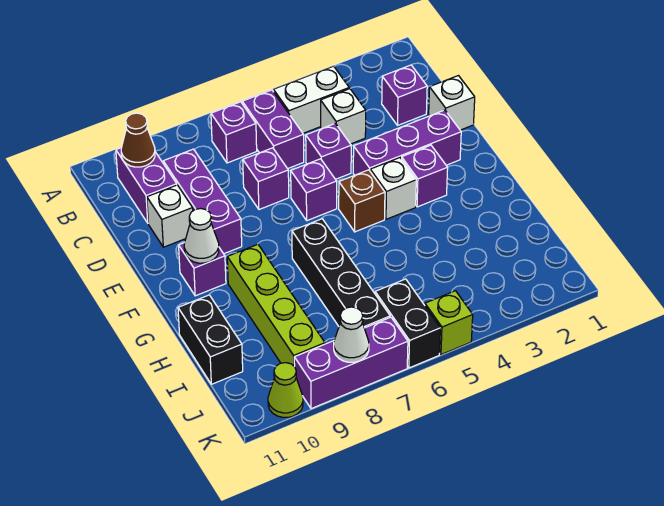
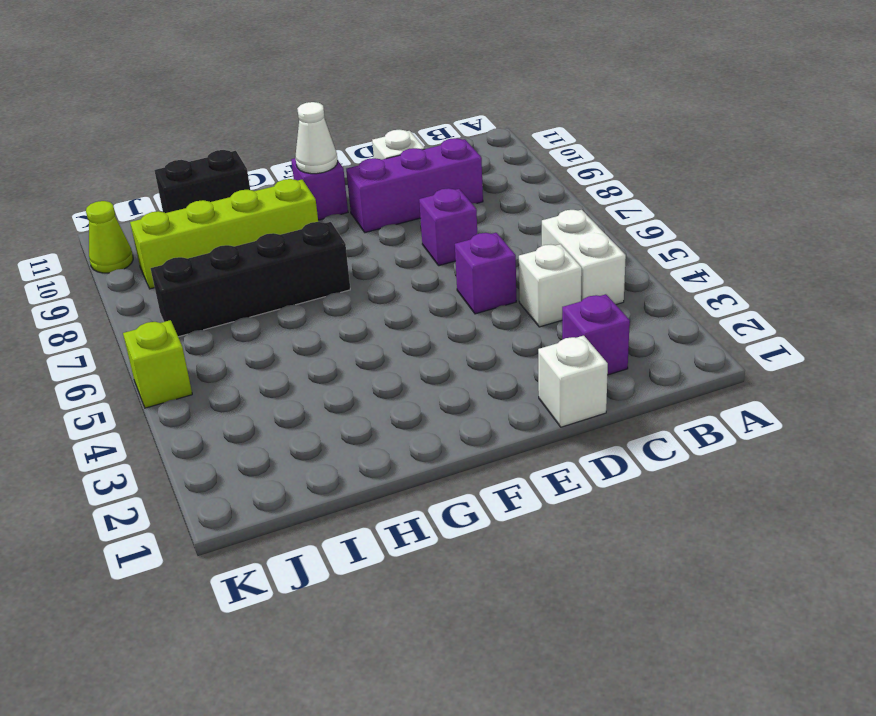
none -> purple 1x2 brick [242,90,304,169]
none -> purple 1x1 brick [211,102,257,163]
none -> purple 1x2 brick [116,148,177,223]

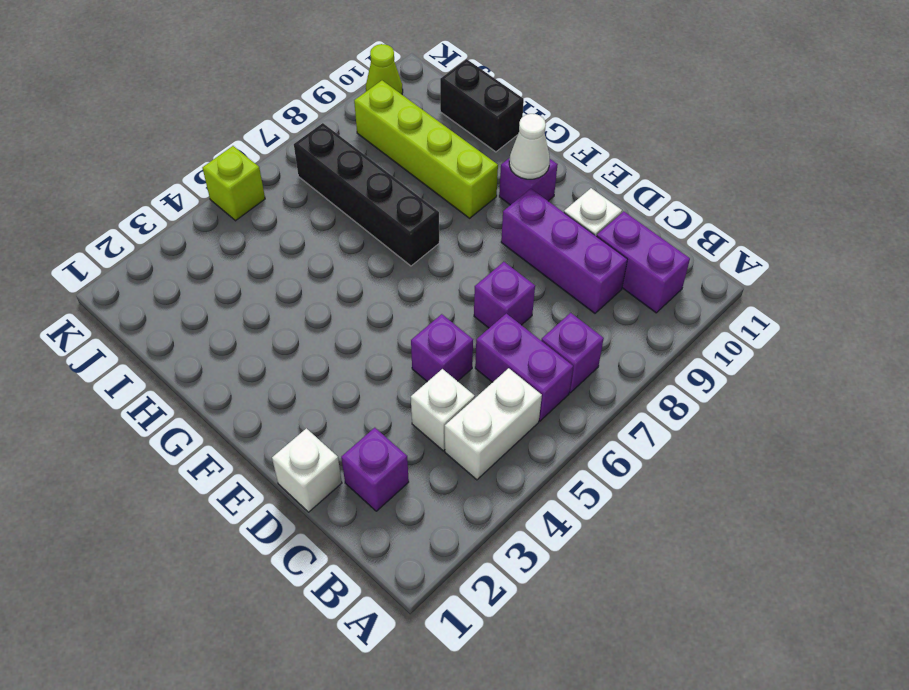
none -> purple 1x3 brick [353,110,461,175]
none -> purple 1x1 brick [291,159,337,221]
none -> purple 1x1 brick [402,145,448,207]

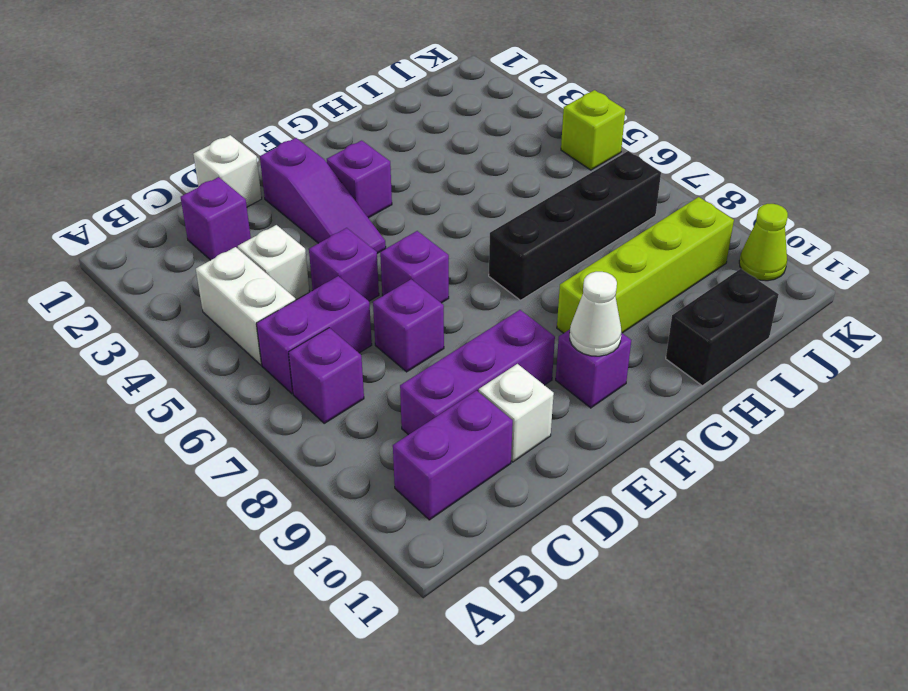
purple 1x3 slope [260,138,386,253] -> purple 1x3 brick [353,110,461,175]
none -> white 1x1 brick [370,158,416,219]
none -> brown 1x1 brick [339,170,385,232]
none -> black 1x2 brick [375,279,440,368]

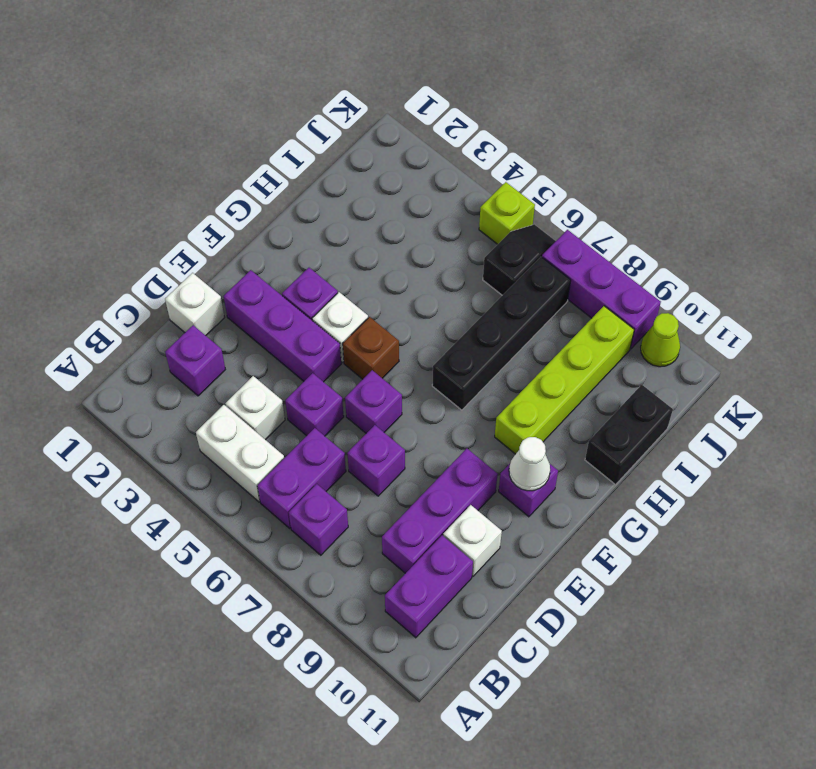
black 1x2 slope [483,225,556,295] -> black 1x2 brick [375,279,440,368]
none -> brown 1x1 cone [121,113,155,167]
none -> white 1x1 cone [334,307,369,362]

